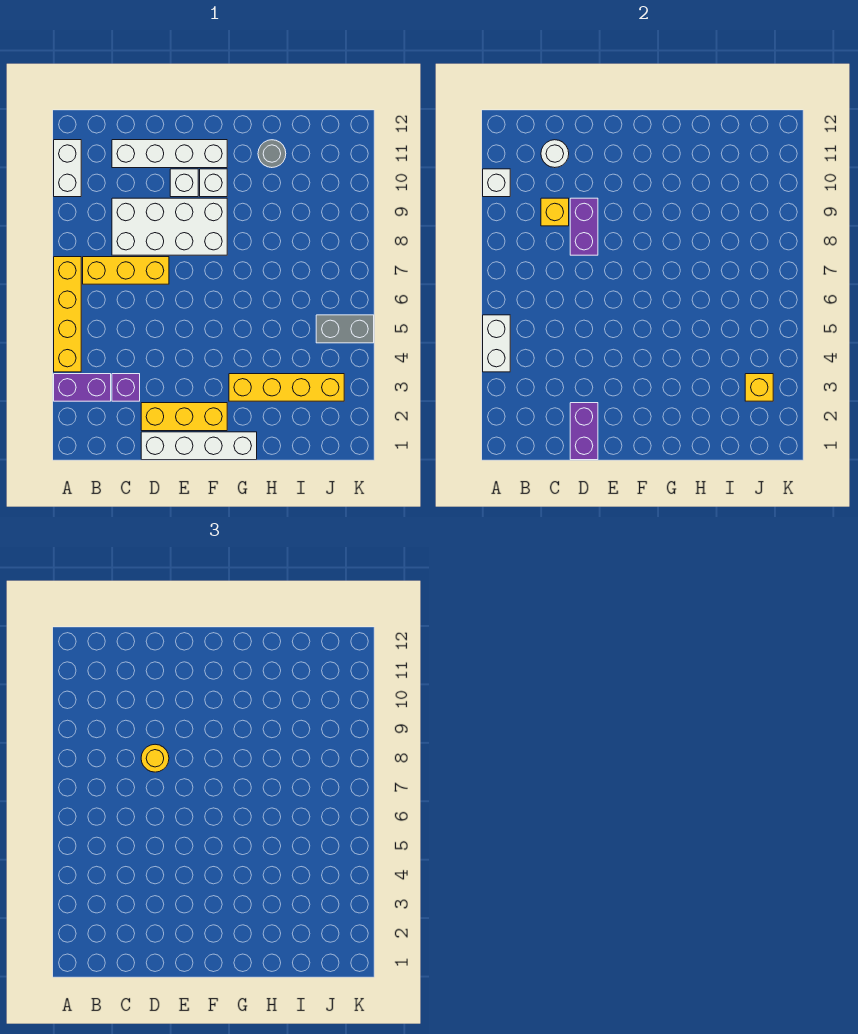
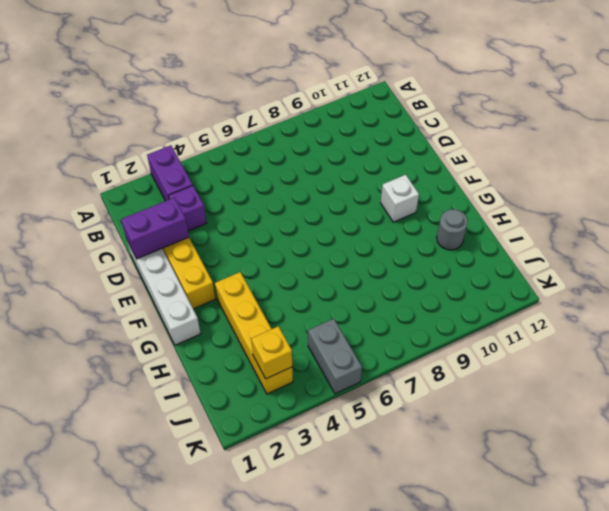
none -> yellow 1x4 brick [54,257,81,372]
none -> white 1x2 brick [54,140,81,197]
none -> yellow 1x3 brick [83,257,169,284]

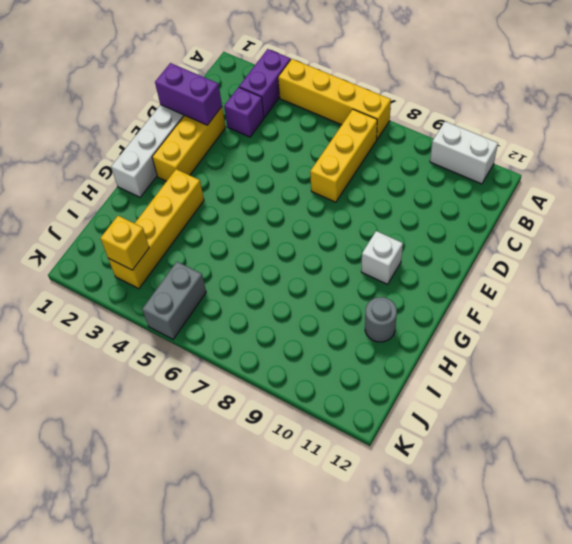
none -> white 2x4 brick [112,198,227,255]
none -> white 1x4 brick [112,140,227,168]
none -> white 1x1 brick [170,169,198,197]

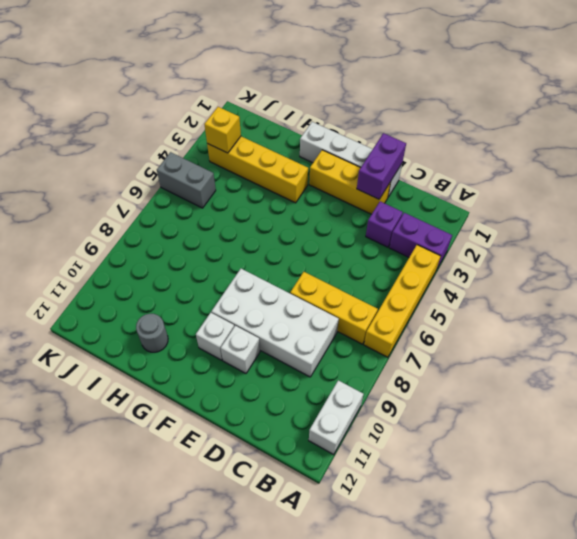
none -> white 1x4 brick [112,140,227,168]
none -> white 1x2 brick [483,315,510,372]
none -> white 1x1 brick [483,169,510,197]

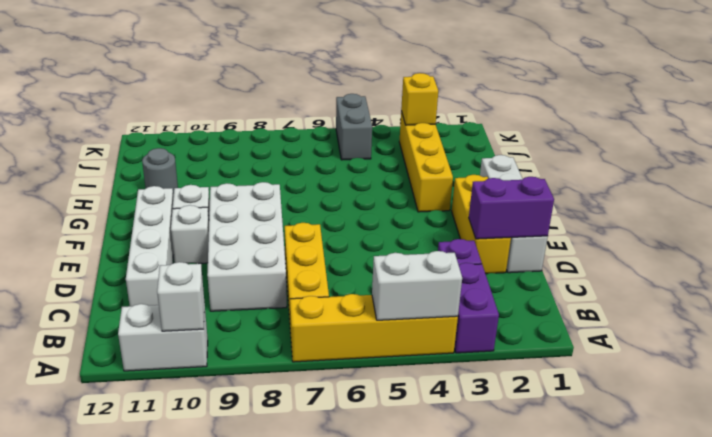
none -> yellow 1x1 brick [541,198,569,226]
none -> white 1x1 round brick [541,140,569,168]
none -> purple 1x2 brick [570,198,598,255]

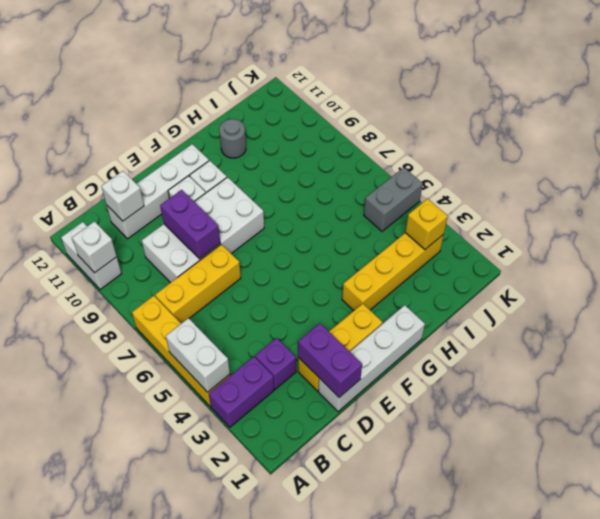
white 1x1 brick [101,171,144,221] -> white 1x1 round brick [541,140,569,168]
none -> yellow 1x1 brick [541,198,569,226]
none -> yellow 1x1 round brick [141,744,169,772]

